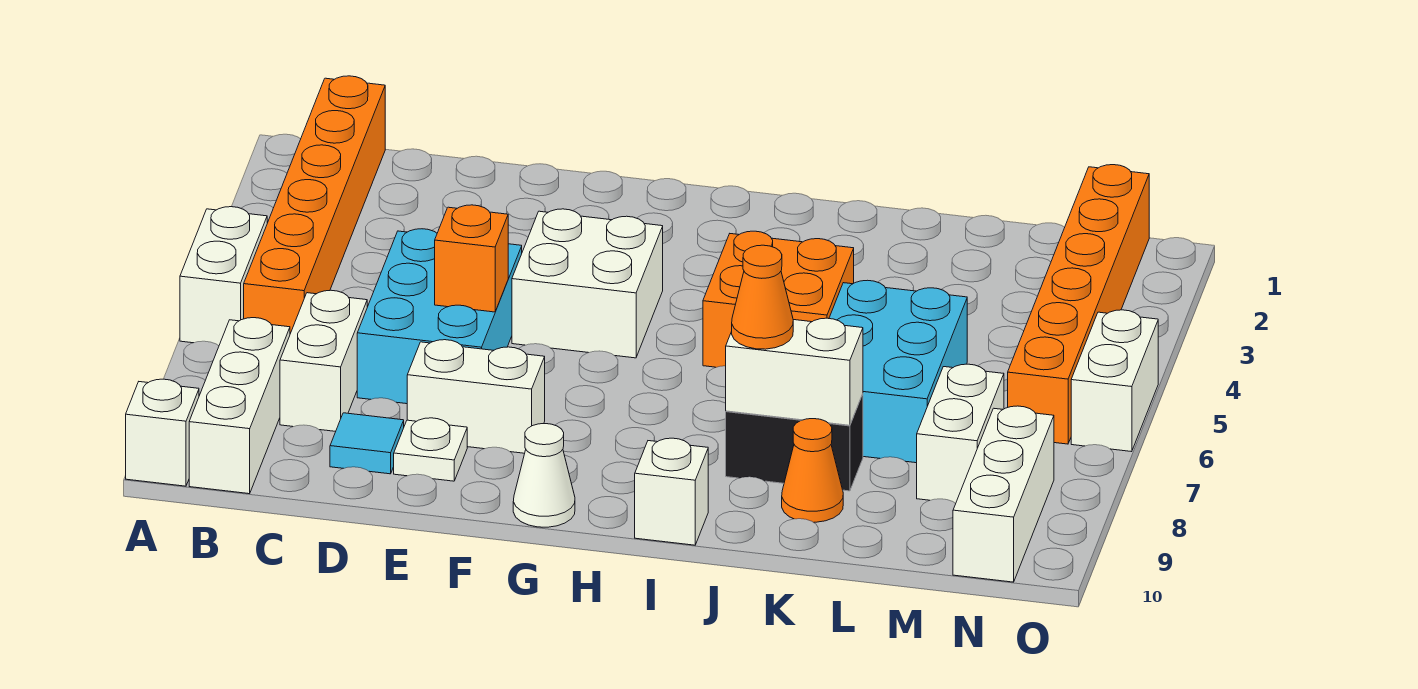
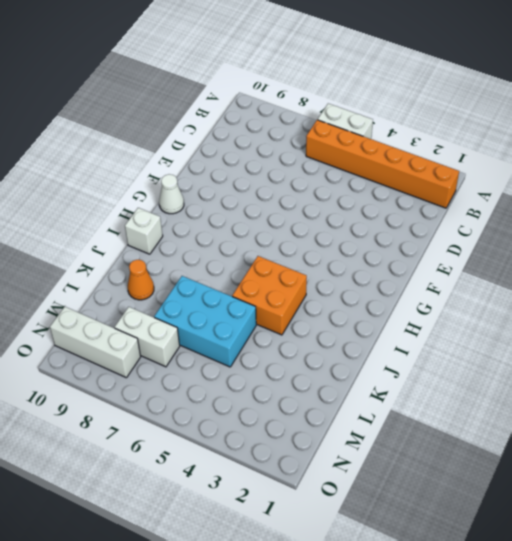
none -> white 1x1 brick [126,379,199,486]
none -> white 1x3 brick [189,318,290,494]
none -> white 1x2 brick [280,290,367,431]

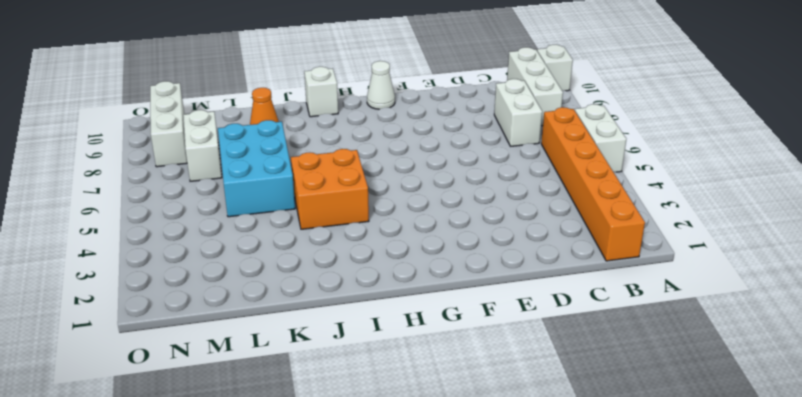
none -> cyan 2x3 brick [357,229,522,404]
none -> cyan 1x1 tile [330,413,404,474]
none -> white 1x2 brick [407,340,545,453]

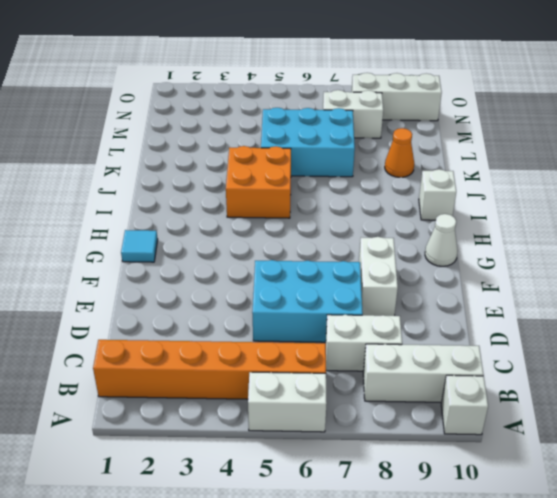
cyan 1x1 tile [121,230,158,262] -> cyan 1x1 tile moved to [330,413,404,474]
none -> white 1x1 plate [394,418,467,481]
none -> white 2x2 brick [512,209,663,358]
none -> black 1x2 brick [726,394,863,491]

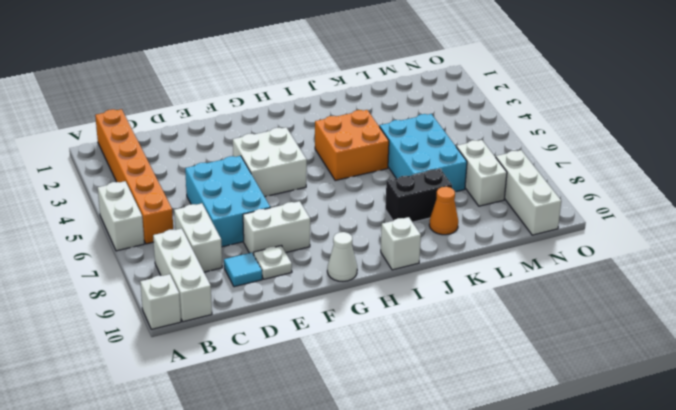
none -> orange 1x6 brick [1008,165,1149,444]
none -> white 1x2 brick [1071,310,1158,452]
none -> orange 1x1 brick [435,205,508,312]

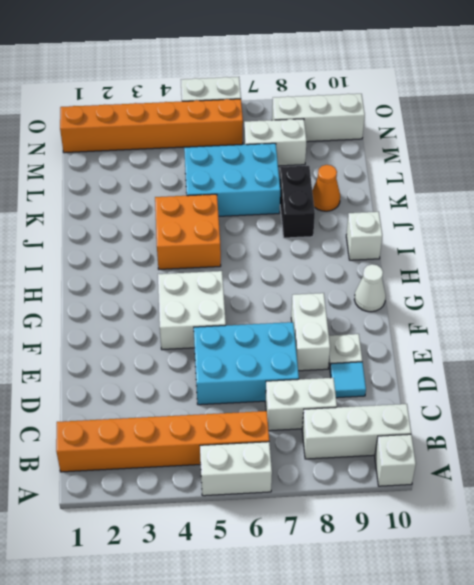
none -> orange 1x1 brick [435,205,508,312]
none -> white 1x2 brick [726,318,863,425]
none -> orange 1x1 cone [732,245,793,349]

